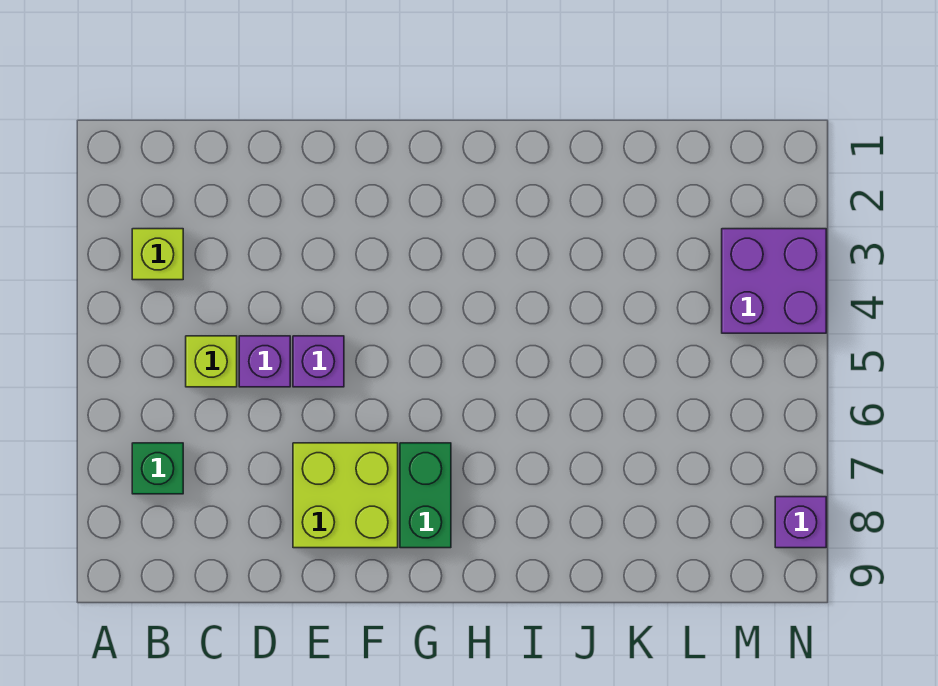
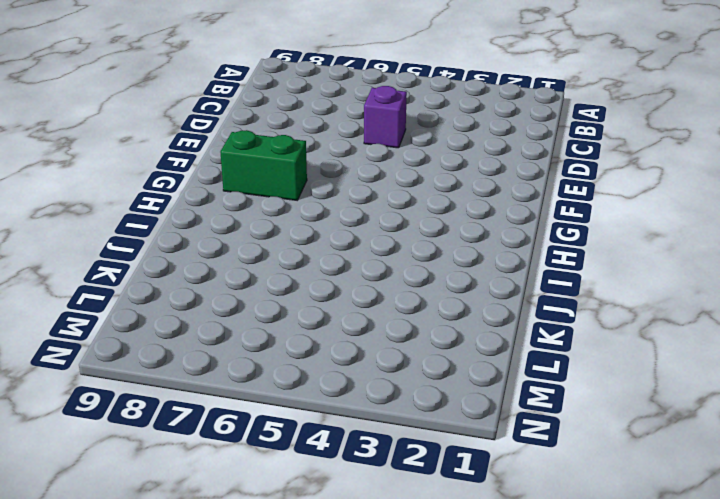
none -> lime 1x1 brick [132,229,183,280]
none -> green 1x1 brick [132,443,183,494]

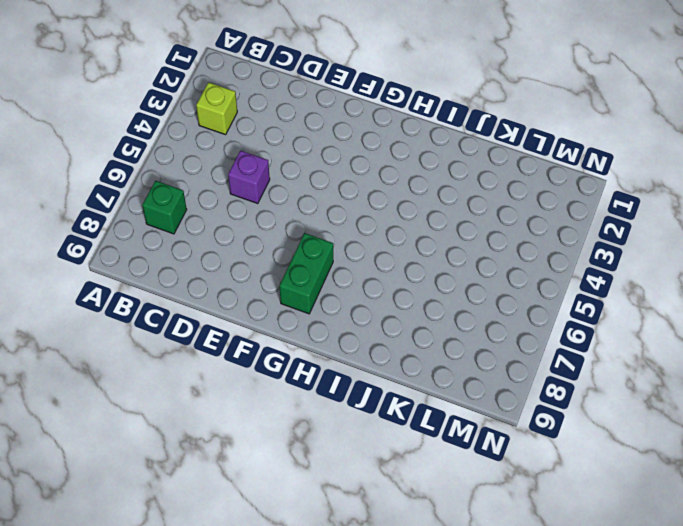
none -> lime 1x1 brick [186,336,237,387]
none -> purple 1x1 brick [293,336,344,387]

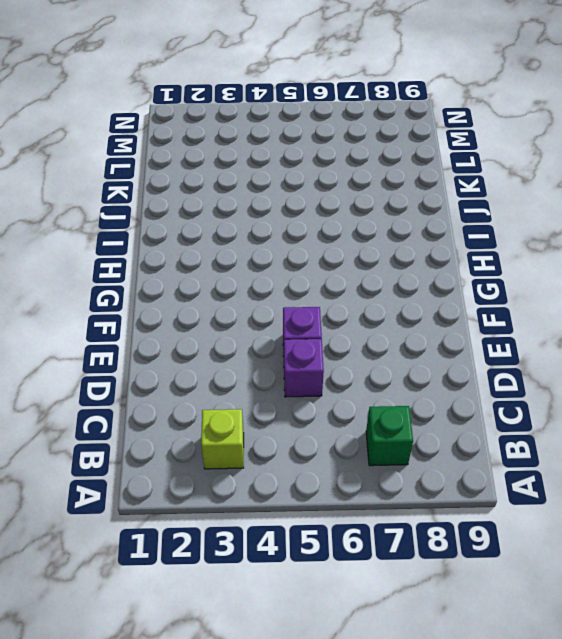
none -> lime 1x1 brick [186,336,237,387]
none -> lime 2x2 brick [293,443,398,548]

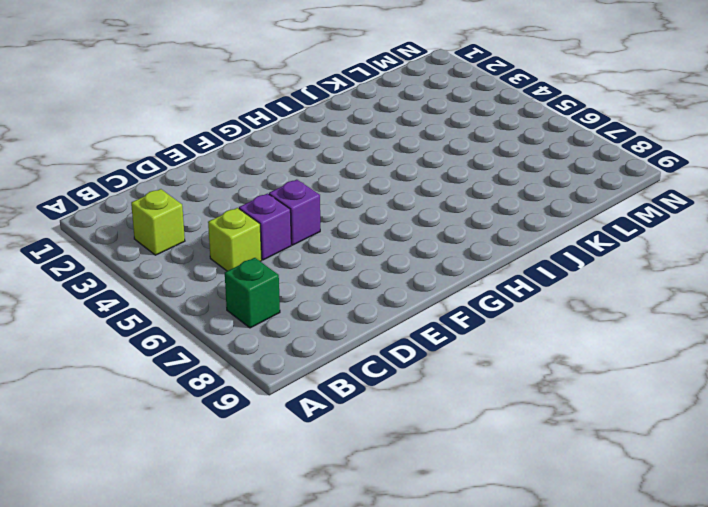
none -> lime 2x2 brick [293,443,398,548]
none -> green 1x2 brick [400,443,451,548]

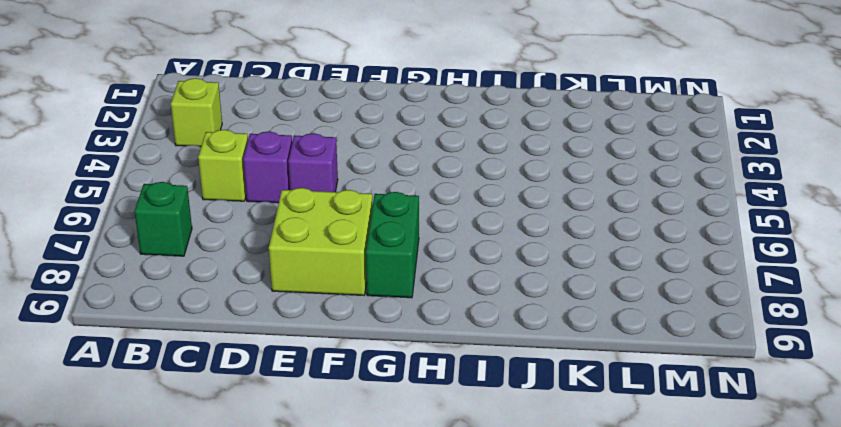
none -> purple 2x2 brick [722,229,826,333]
none -> purple 1x1 brick [775,497,826,548]

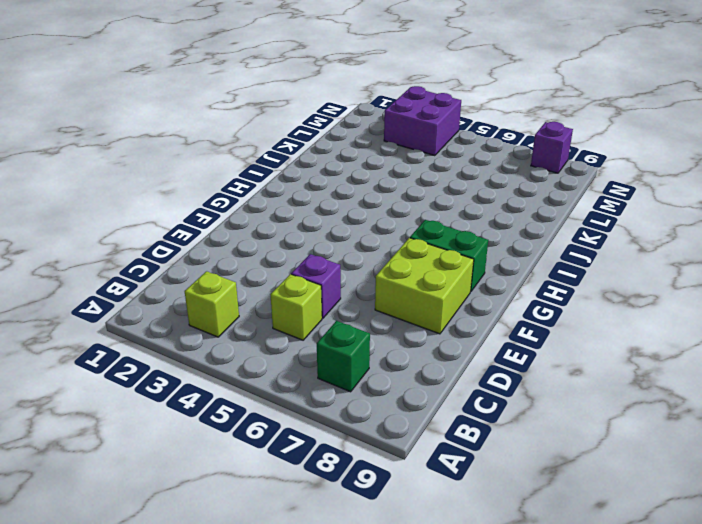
none -> purple 1x1 brick [293,336,344,387]

